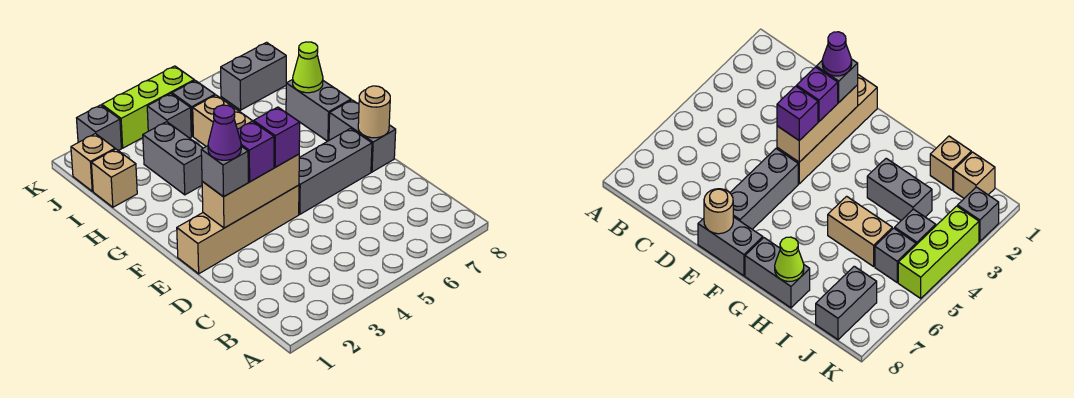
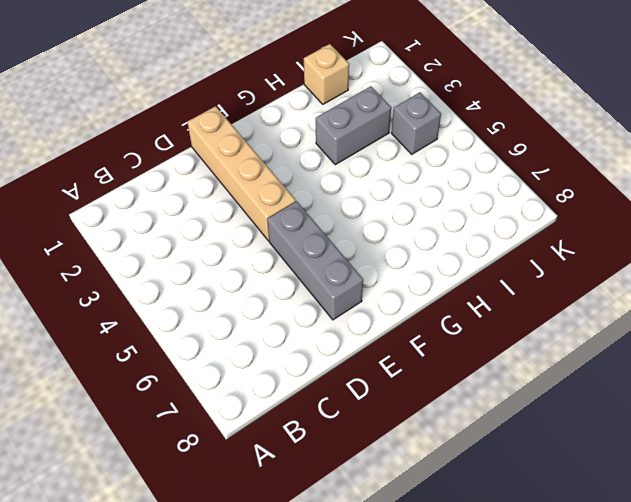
none -> grey 1x2 brick [329,100,396,172]
none -> grey 1x2 brick [286,80,351,141]
none -> tan 1x2 brick [193,95,254,146]

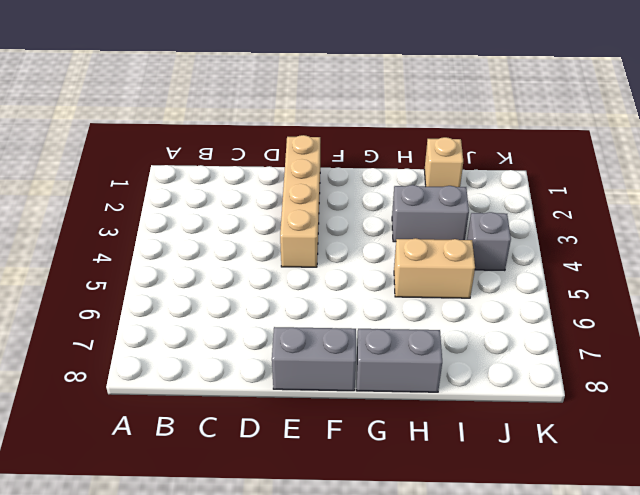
none -> grey 1x3 brick [299,128,372,214]
none -> tan 1x1 brick [71,134,115,191]
none -> grey 1x1 brick [172,81,215,136]

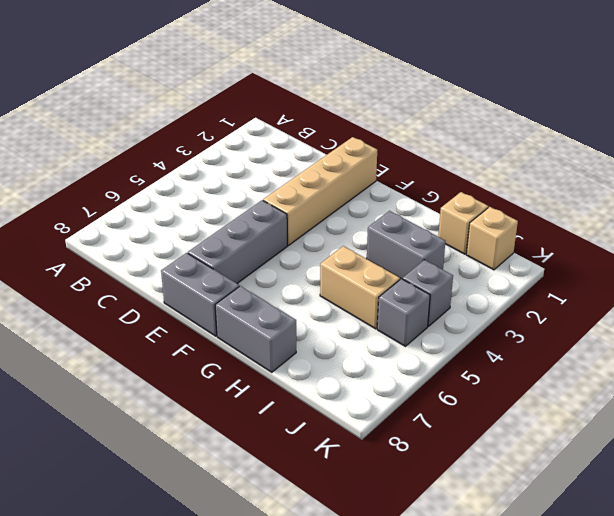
none -> grey 1x2 brick [221,42,286,110]
none -> grey 1x1 brick [77,105,121,151]
none -> lime 1x3 brick [102,66,194,148]

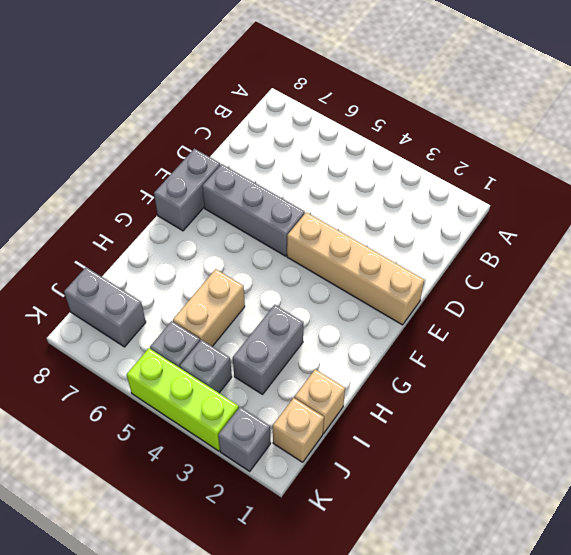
none -> grey 1x2 brick [286,80,351,141]
none -> tan 1x3 brick [202,154,299,228]
none -> tan 1x1 round brick [358,86,390,138]

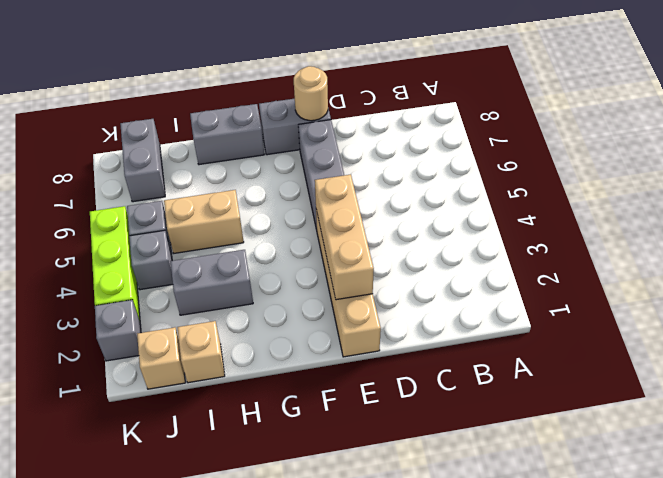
none -> lime 1x1 cone [293,42,323,93]
none -> grey 1x1 brick [201,146,248,197]
none -> purple 1x1 brick [237,121,274,182]

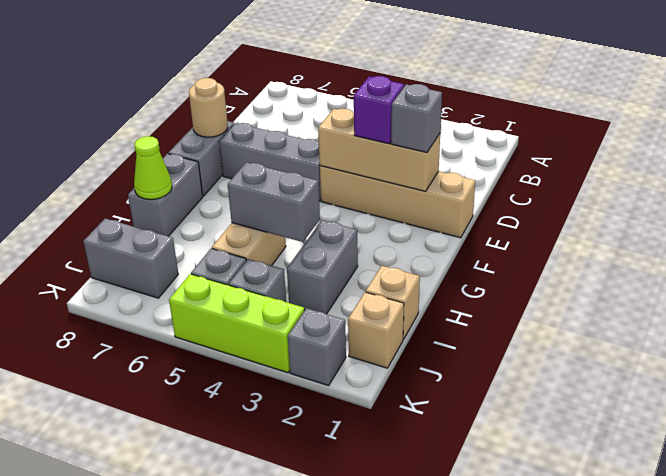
grey 1x2 brick [228,162,320,242] -> none
none -> purple 1x1 brick [254,107,300,167]
none -> purple 1x1 cone [208,105,241,160]

